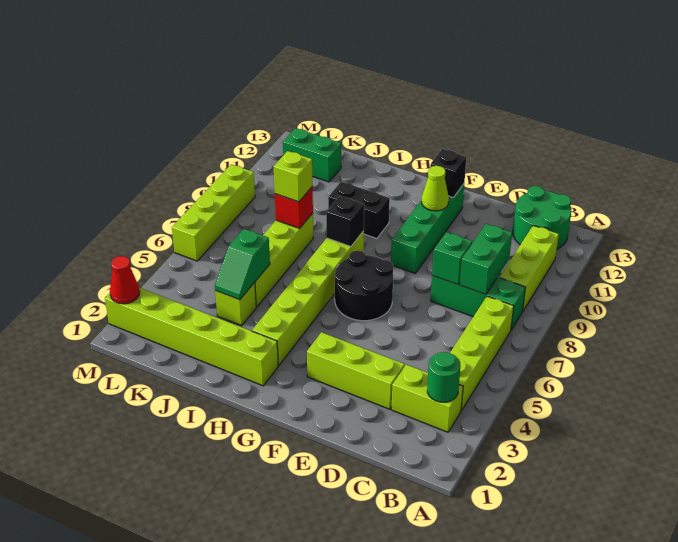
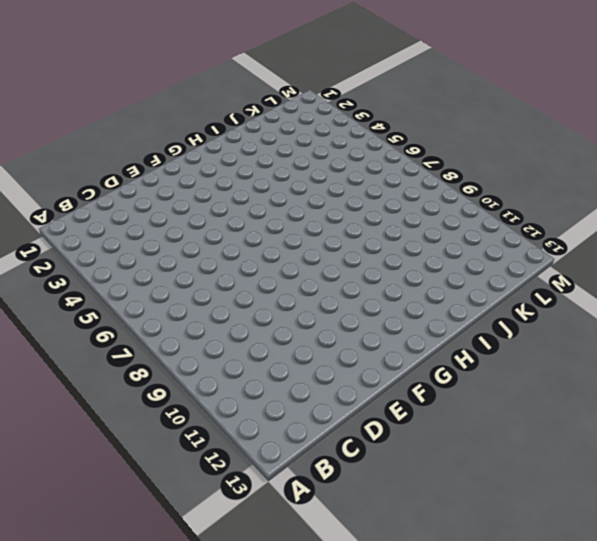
none -> lime 1x2 brick [391,365,463,432]
none -> lime 1x4 brick [450,296,514,411]
none -> green 1x3 brick [431,276,525,330]

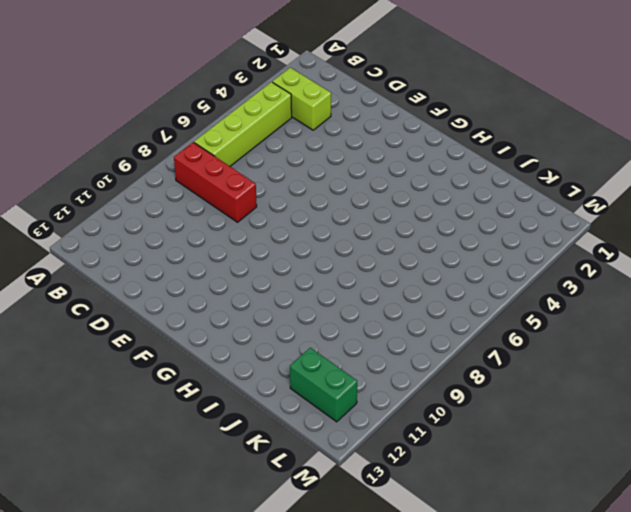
red 1x3 brick [174,142,257,222] -> green 1x3 brick [431,276,525,330]
none -> lime 1x3 brick [499,225,559,312]
none -> green 2x2 round brick [513,186,571,249]
none -> lime 1x3 brick [307,332,405,409]

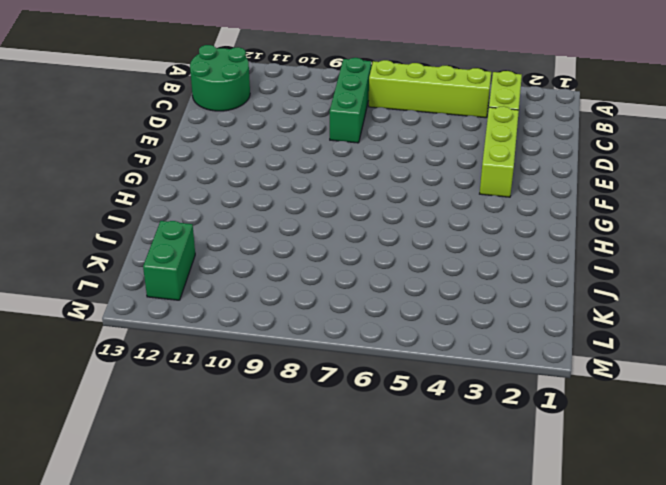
none -> lime 1x3 brick [499,225,559,312]
none -> black 2x2 round brick [335,250,393,321]
none -> green 1x4 brick [391,184,464,273]

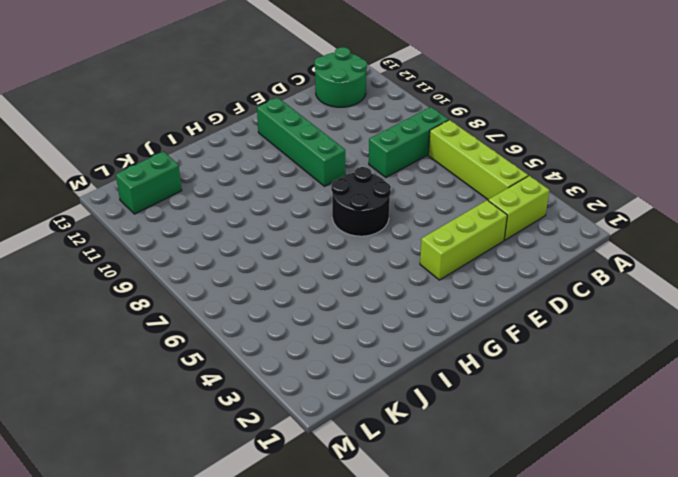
none -> lime 1x3 brick [499,225,559,312]
none -> lime 1x6 brick [105,288,278,386]
none -> lime 1x6 brick [252,231,364,366]

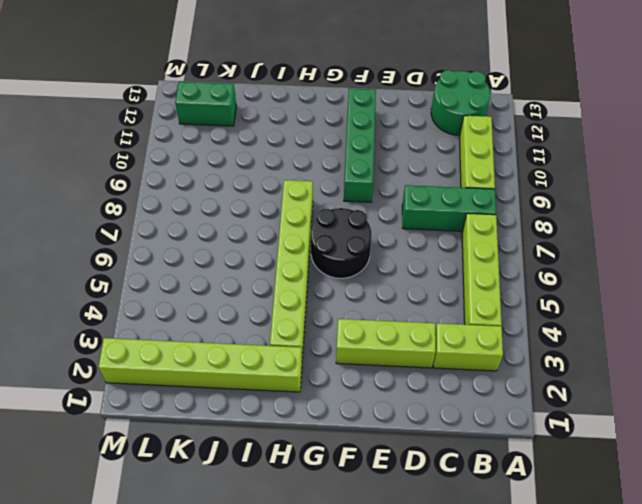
none -> black 1x2 brick [328,182,390,239]
none -> lime 1x1 brick [215,283,256,325]
none -> lime 1x4 brick [255,213,313,307]

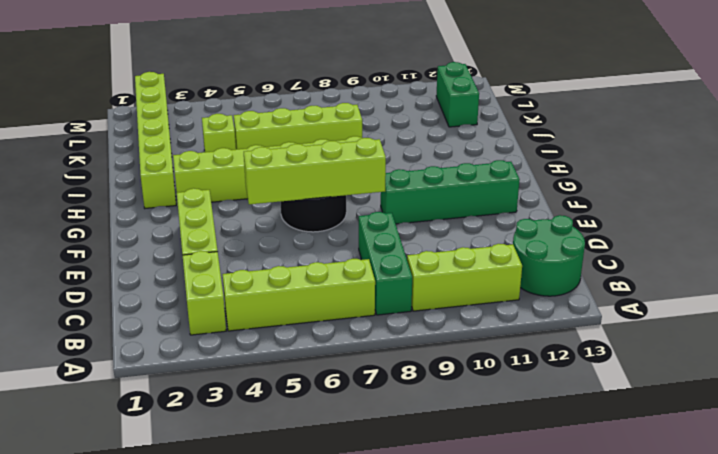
lime 1x4 brick [244,138,386,204] -> lime 1x4 brick moved to [172,164,255,261]
none -> black 1x2 brick [328,182,390,239]
none -> green 1x1 round brick [427,352,460,402]
none -> green 1x2 brick [460,224,512,294]

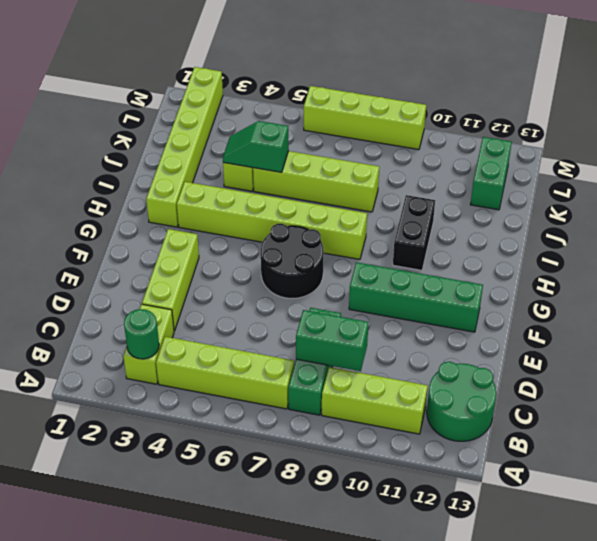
none -> green 1x1 brick [432,232,472,284]
none -> lime 1x1 cone [422,166,449,211]
none -> black 1x1 brick [430,149,466,198]

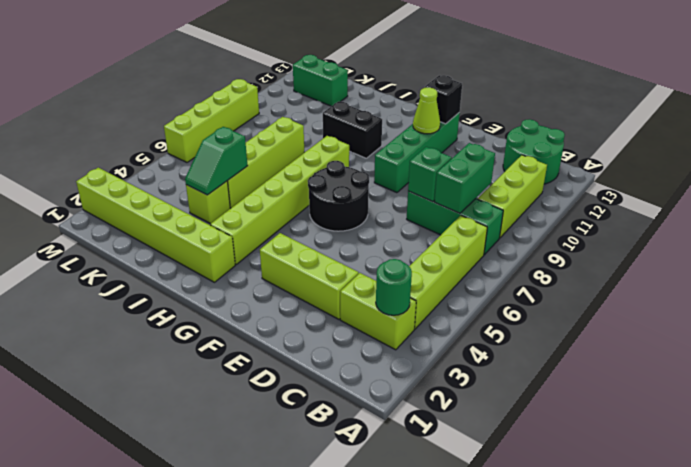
none -> black 1x1 brick [326,196,364,247]
none -> red 1x1 brick [275,187,313,228]
none -> red 1x1 cone [110,256,140,304]

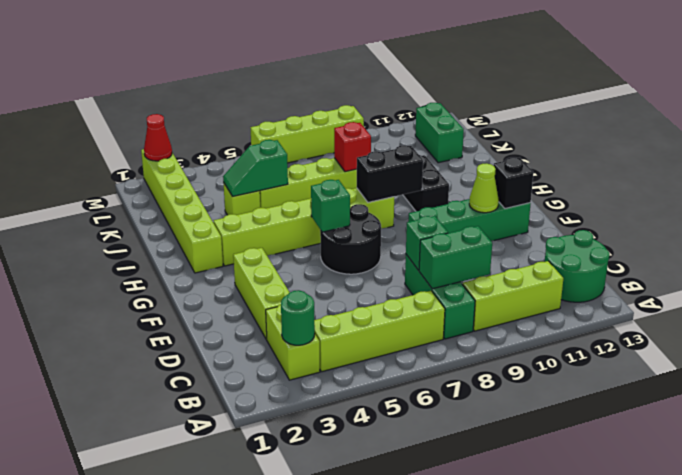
green 1x1 brick [311,180,350,232] -> none
black 1x2 brick [357,145,423,202] -> black 1x1 brick [326,196,364,247]
none -> lime 1x1 brick [274,151,313,202]

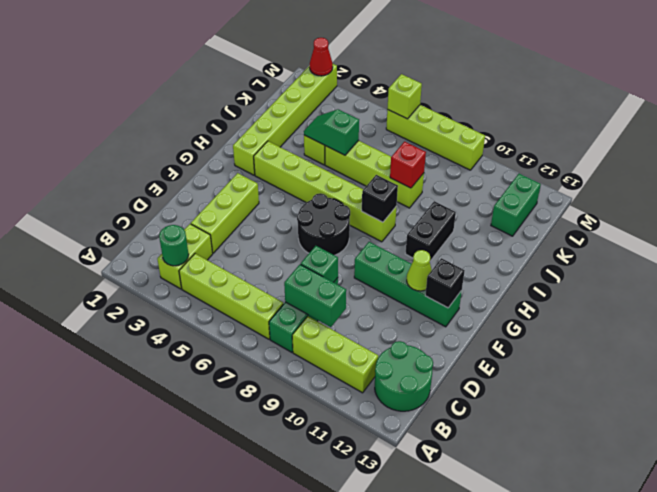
lime 1x1 brick [387,74,422,119] -> lime 1x1 brick moved to [274,151,313,202]

